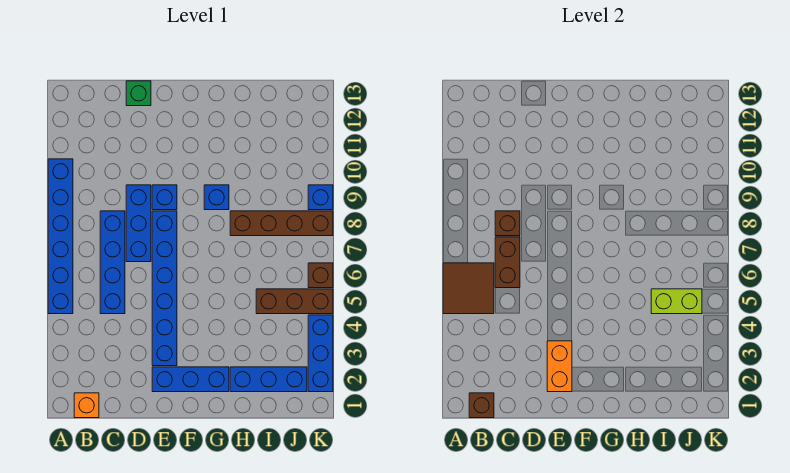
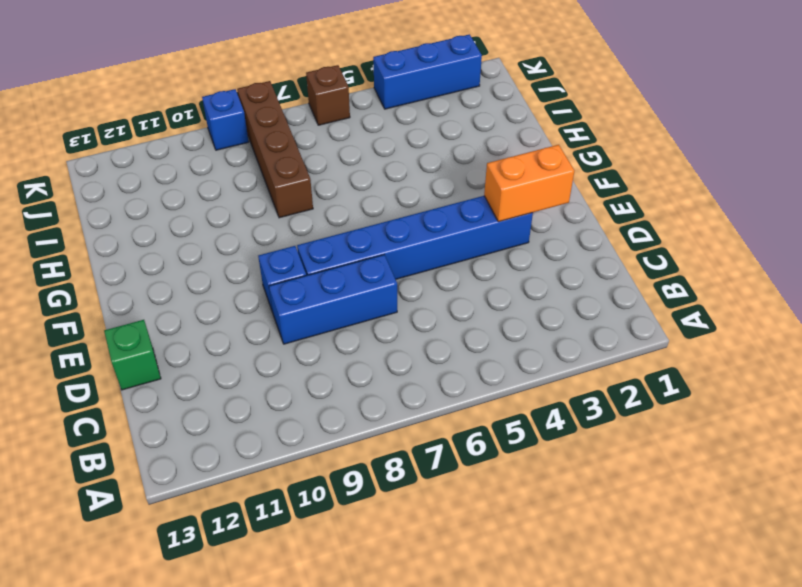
none -> blue 1x6 brick [48,159,73,314]
none -> orange 1x1 brick [74,393,99,418]
none -> blue 1x4 brick [100,211,125,314]

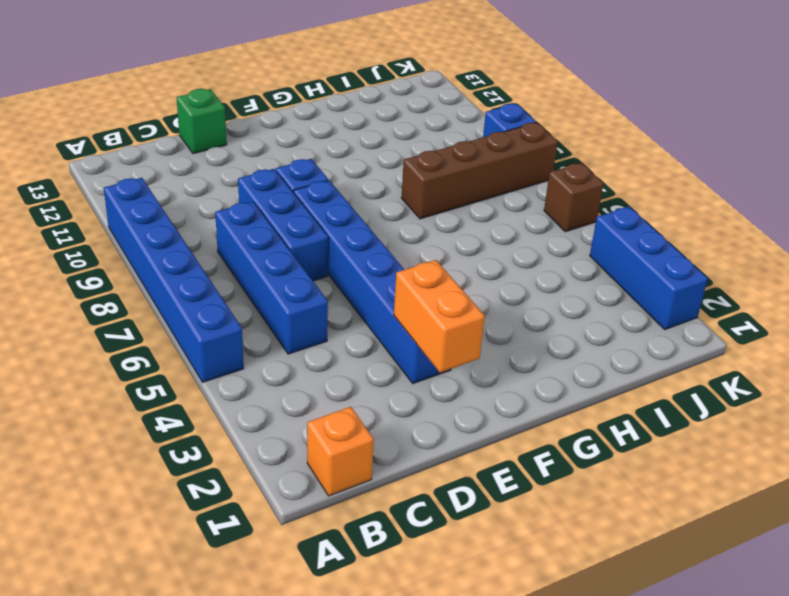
none -> blue 1x3 brick [152,367,229,392]
none -> blue 1x1 brick [204,185,229,210]
none -> blue 1x3 brick [230,367,307,392]

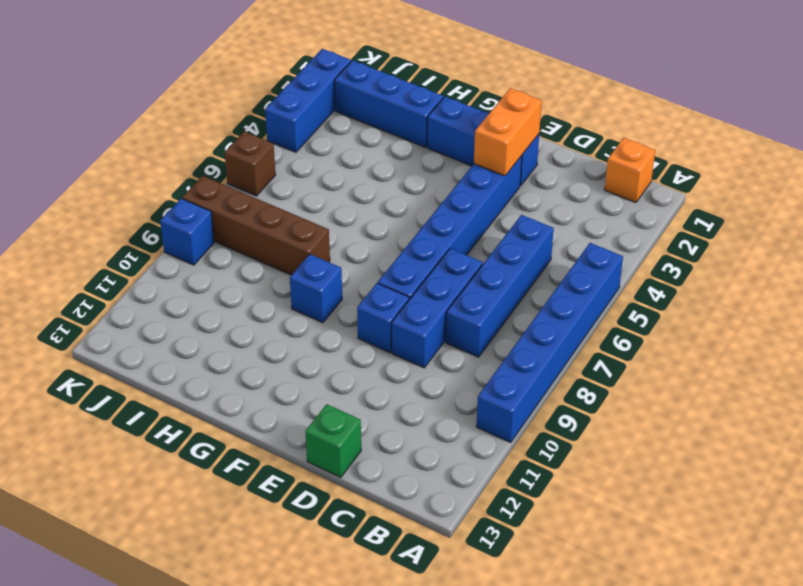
none -> brown 1x3 brick [256,289,333,314]
none -> brown 2x2 tile [443,263,494,314]
none -> brown 1x1 brick [469,393,494,418]

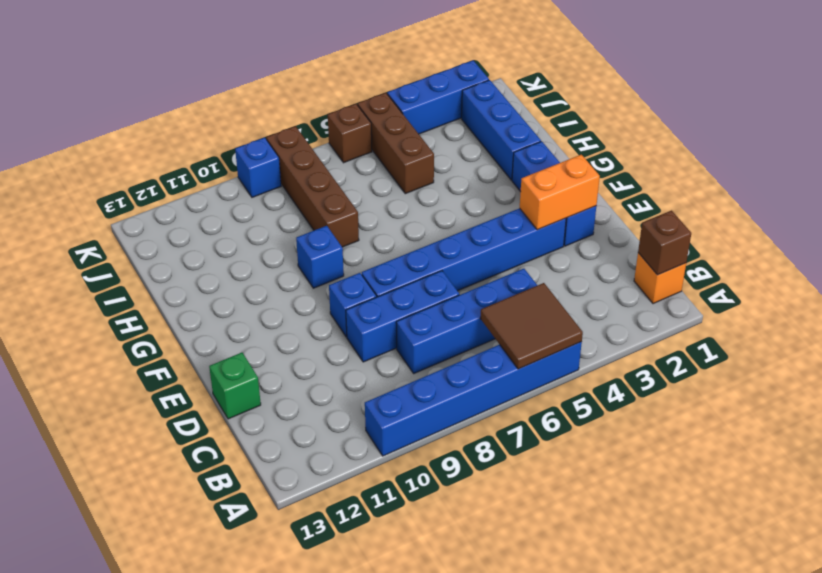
none -> brown 1x2 brick [495,237,520,288]
none -> brown 1x1 brick [495,211,520,236]
none -> lime 1x2 brick [651,289,702,314]

